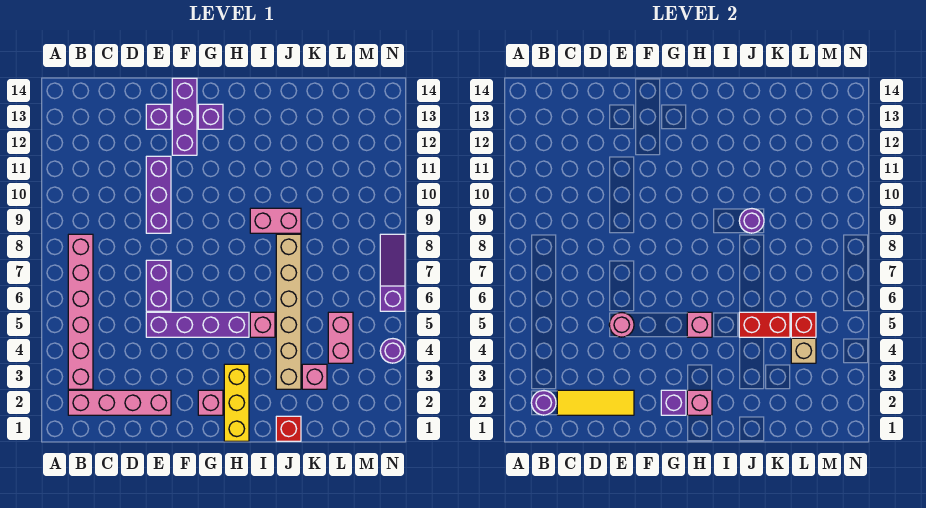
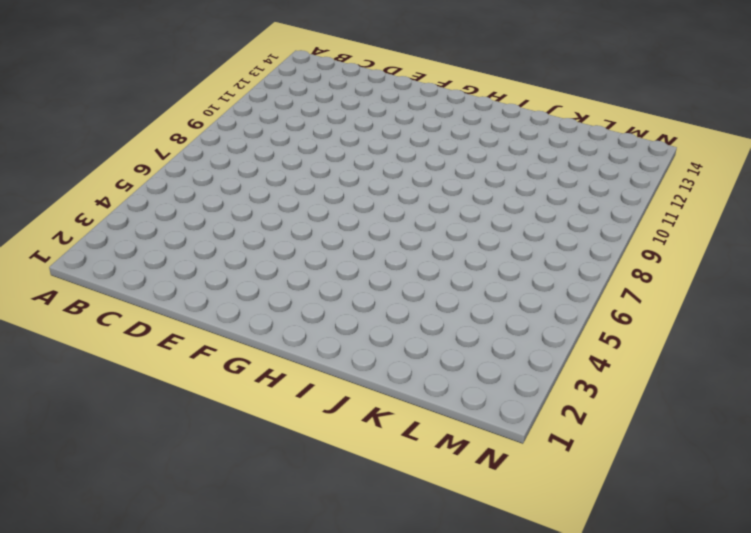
none -> pink 1x4 brick [68,390,171,415]
none -> pink 1x6 brick [68,234,93,389]
none -> purple 1x4 brick [146,312,249,337]

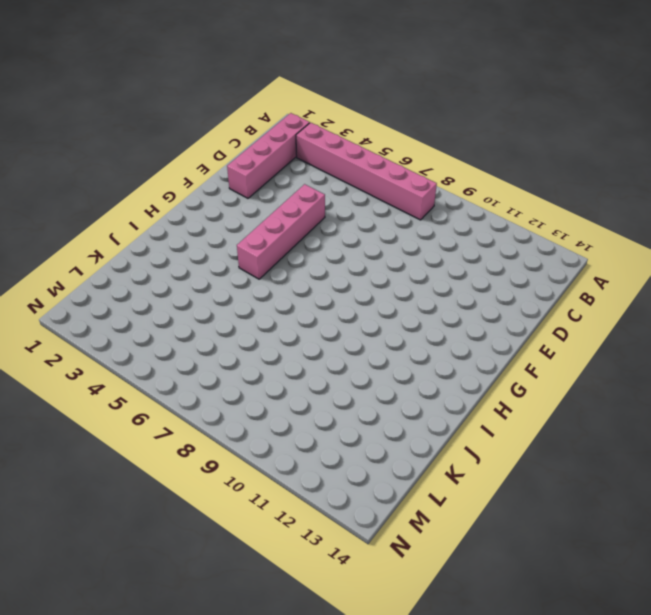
pink 1x4 brick [237,184,325,279] -> purple 1x4 brick [146,312,249,337]
none -> purple 1x2 brick [146,260,171,311]
none -> purple 1x3 brick [146,156,171,233]
none -> purple 1x1 brick [146,104,171,129]

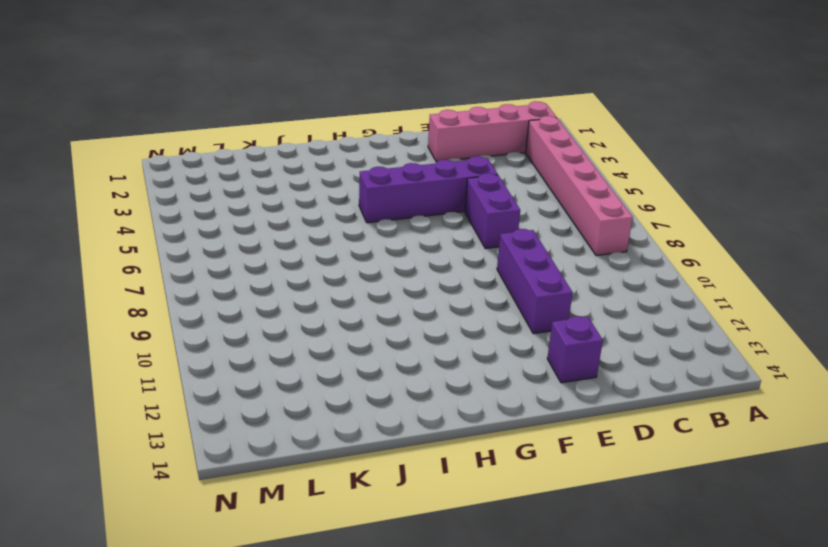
none -> purple 1x3 brick [172,78,197,155]
none -> pink 1x1 brick [198,390,223,415]
none -> purple 1x1 brick [198,104,223,129]

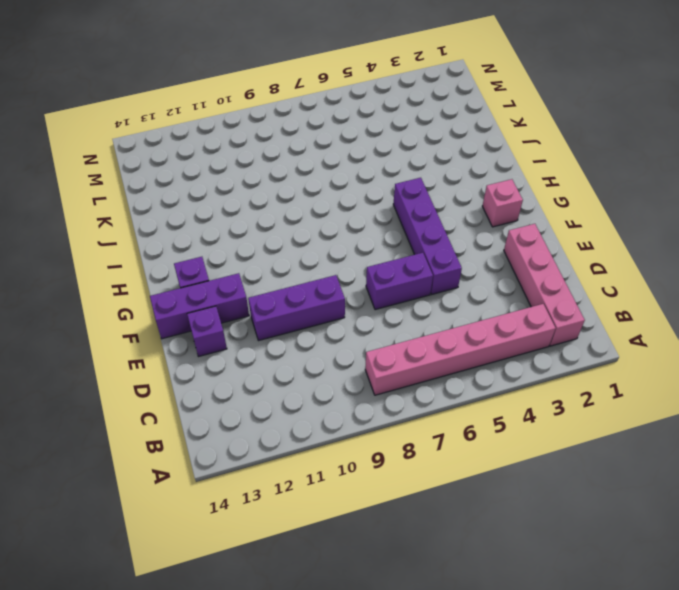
none -> yellow 1x3 brick [224,364,249,441]
none -> pink 1x1 brick [250,312,275,337]
none -> pink 1x2 brick [250,208,301,233]

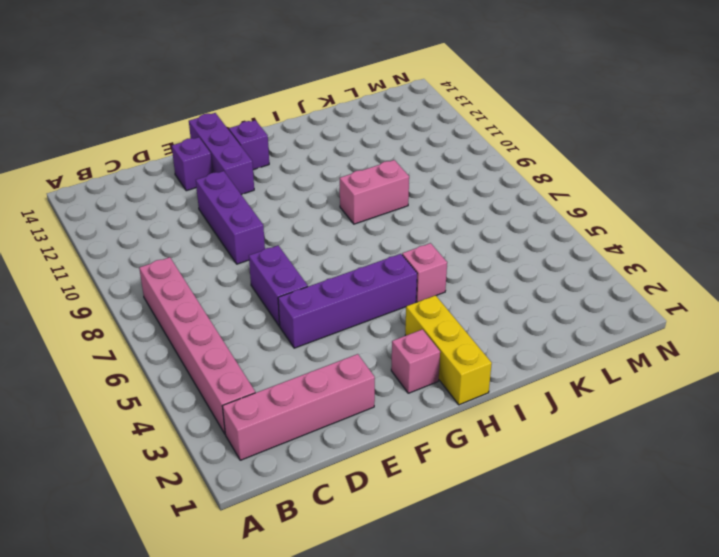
none -> red 1x1 brick [276,416,301,441]
none -> tan 1x6 brick [276,234,301,389]
none -> pink 1x1 brick [302,364,327,389]

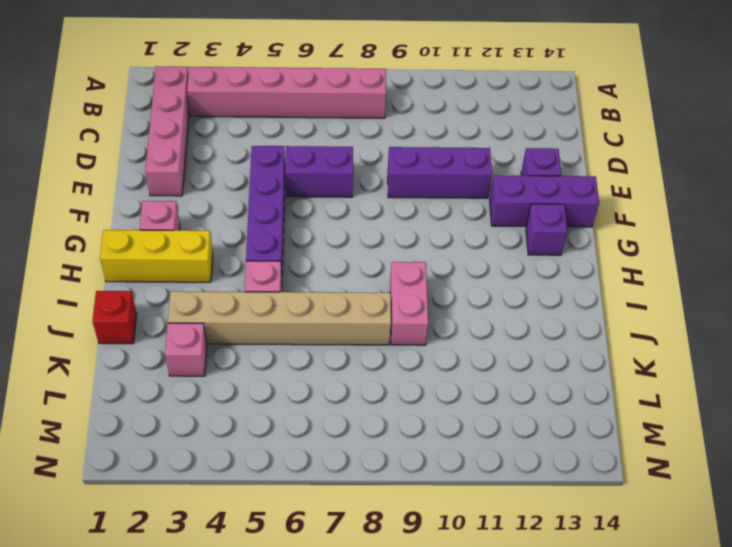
none -> pink 1x2 brick [328,312,353,363]
none -> purple 1x1 round brick [380,339,405,363]
none -> purple 1x3 slope [380,234,405,311]

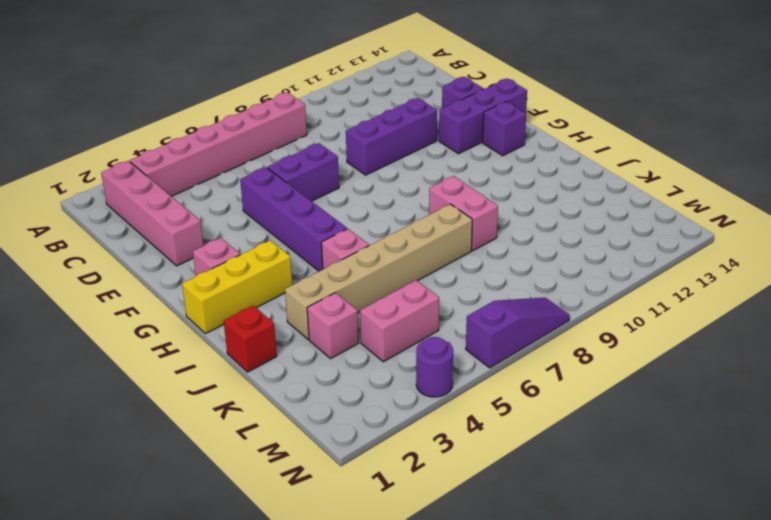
none -> purple 1x1 round brick [531,391,556,415]
none -> yellow 1x3 tile [557,390,634,415]
none -> pink 1x1 round brick [609,313,634,337]

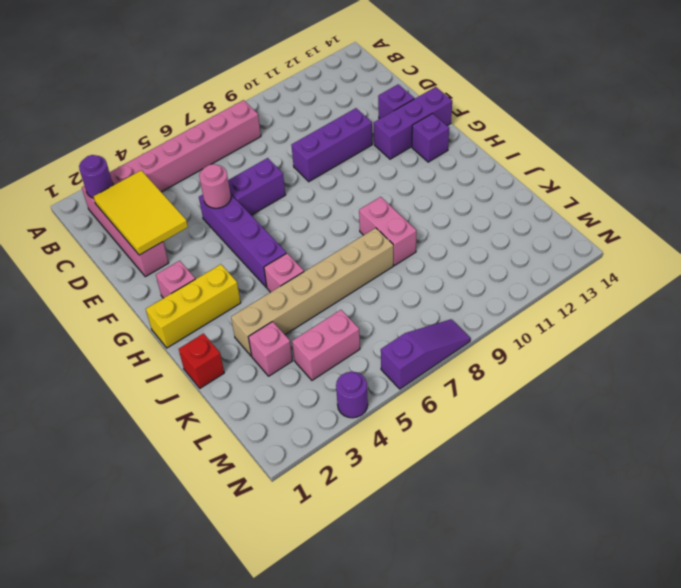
yellow 2x3 tile [93,170,188,255] -> yellow 1x3 tile [557,390,634,415]
none -> purple 1x1 brick [661,390,686,415]
none -> pink 1x1 brick [687,390,712,415]
none -> pink 1x1 brick [687,312,712,337]

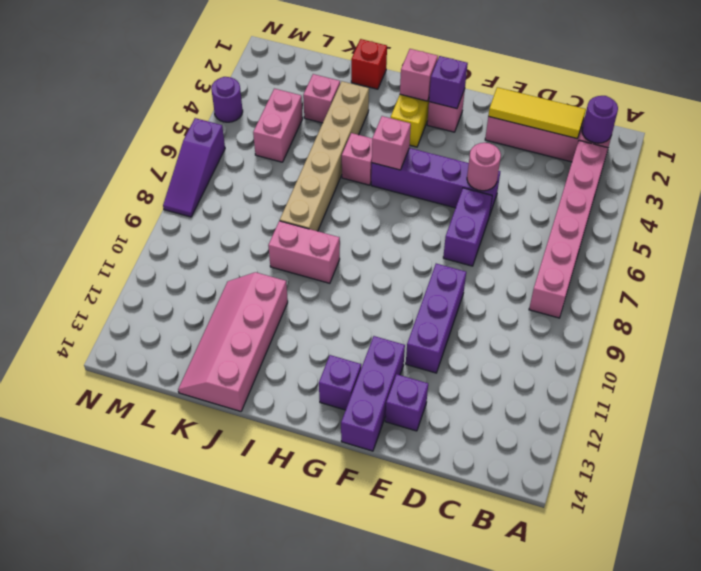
pink 2x4 slope [178,272,288,411] -> none
none -> red 1x2 brick [739,312,790,337]
none -> purple 1x1 round brick [739,209,764,233]
none -> tan 1x1 brick [791,338,816,363]

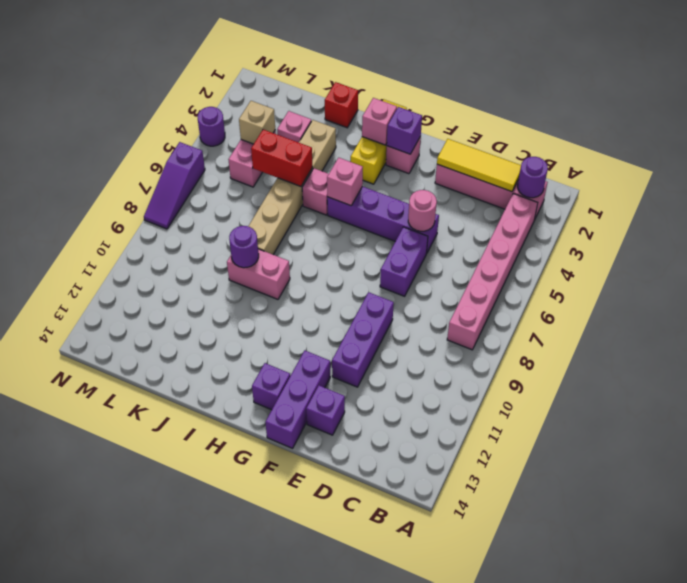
none -> red 1x1 brick [791,312,816,337]

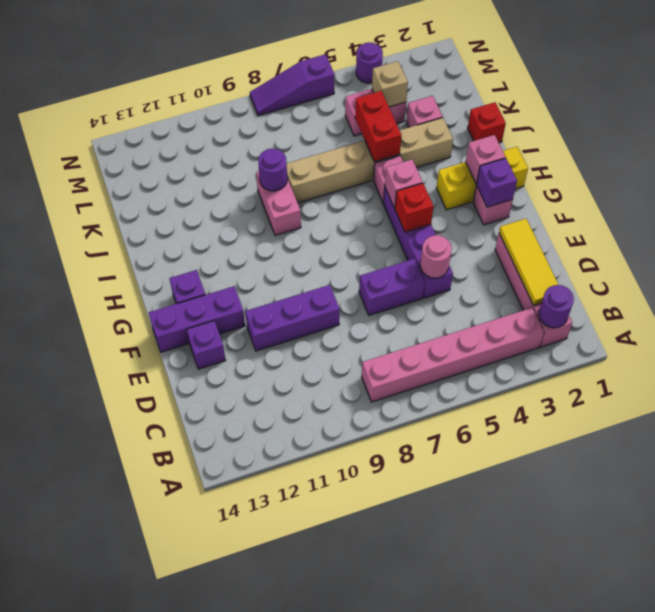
red 1x1 brick [395,183,434,232] -> red 1x1 brick moved to [791,312,816,337]

